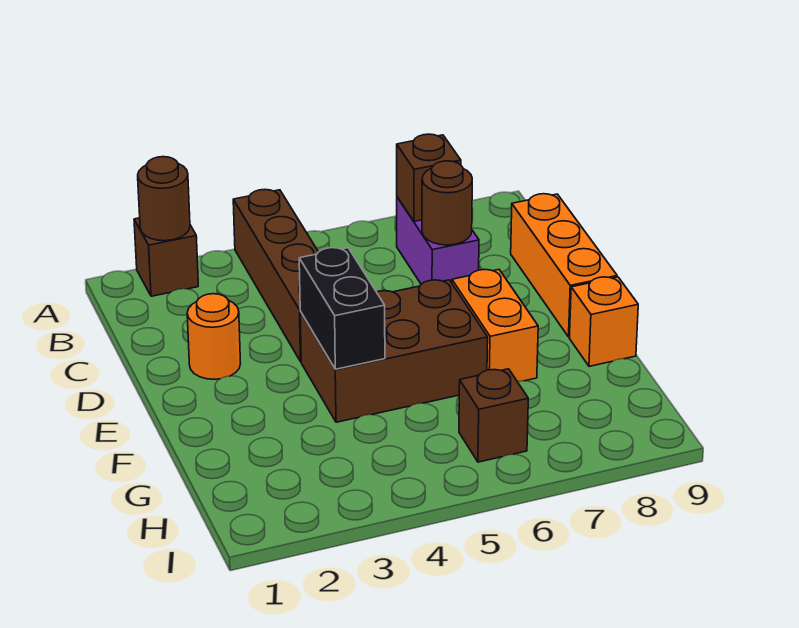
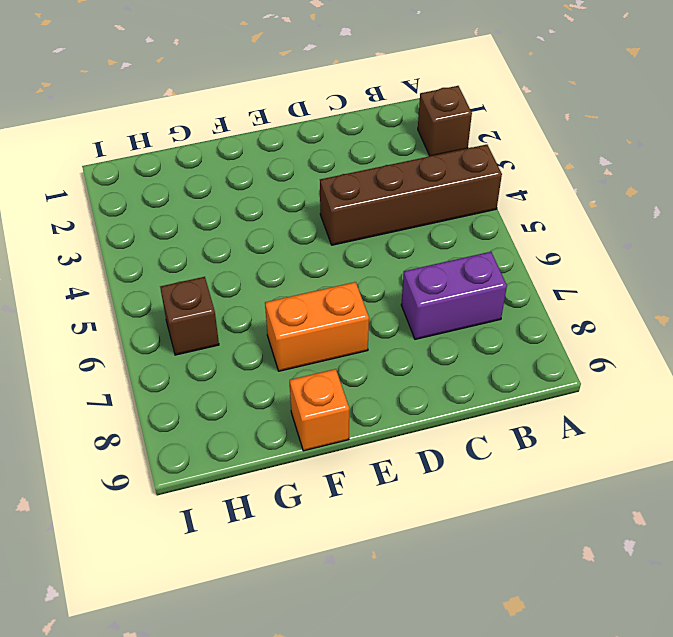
none -> orange 1x3 brick [511,194,617,337]
none -> orange 1x1 round brick [187,294,241,379]
none -> brown 2x3 brick [300,280,488,422]

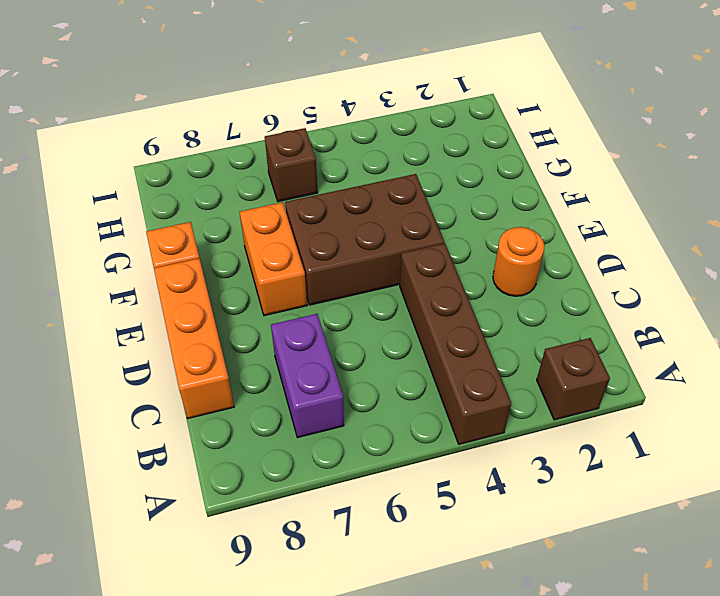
none -> brown 1x1 round brick [138,157,190,241]
none -> brown 1x1 brick [397,134,461,221]
none -> brown 1x1 round brick [422,161,472,245]

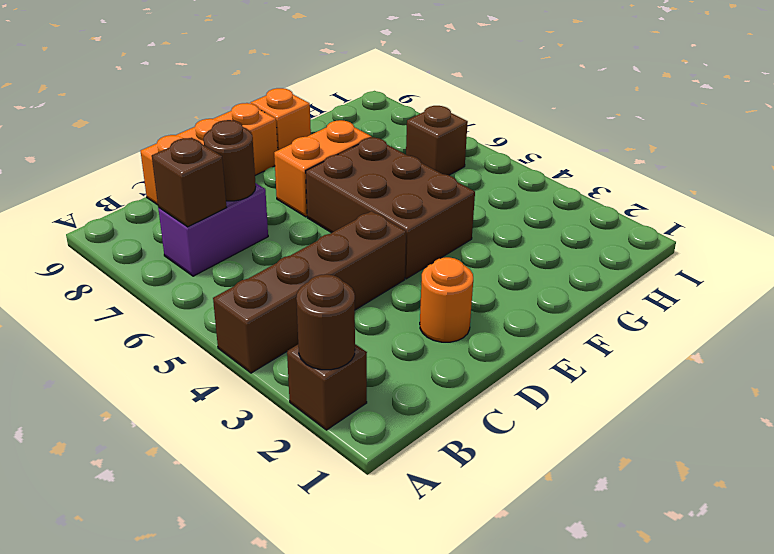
none -> black 1x2 brick [299,248,385,369]

